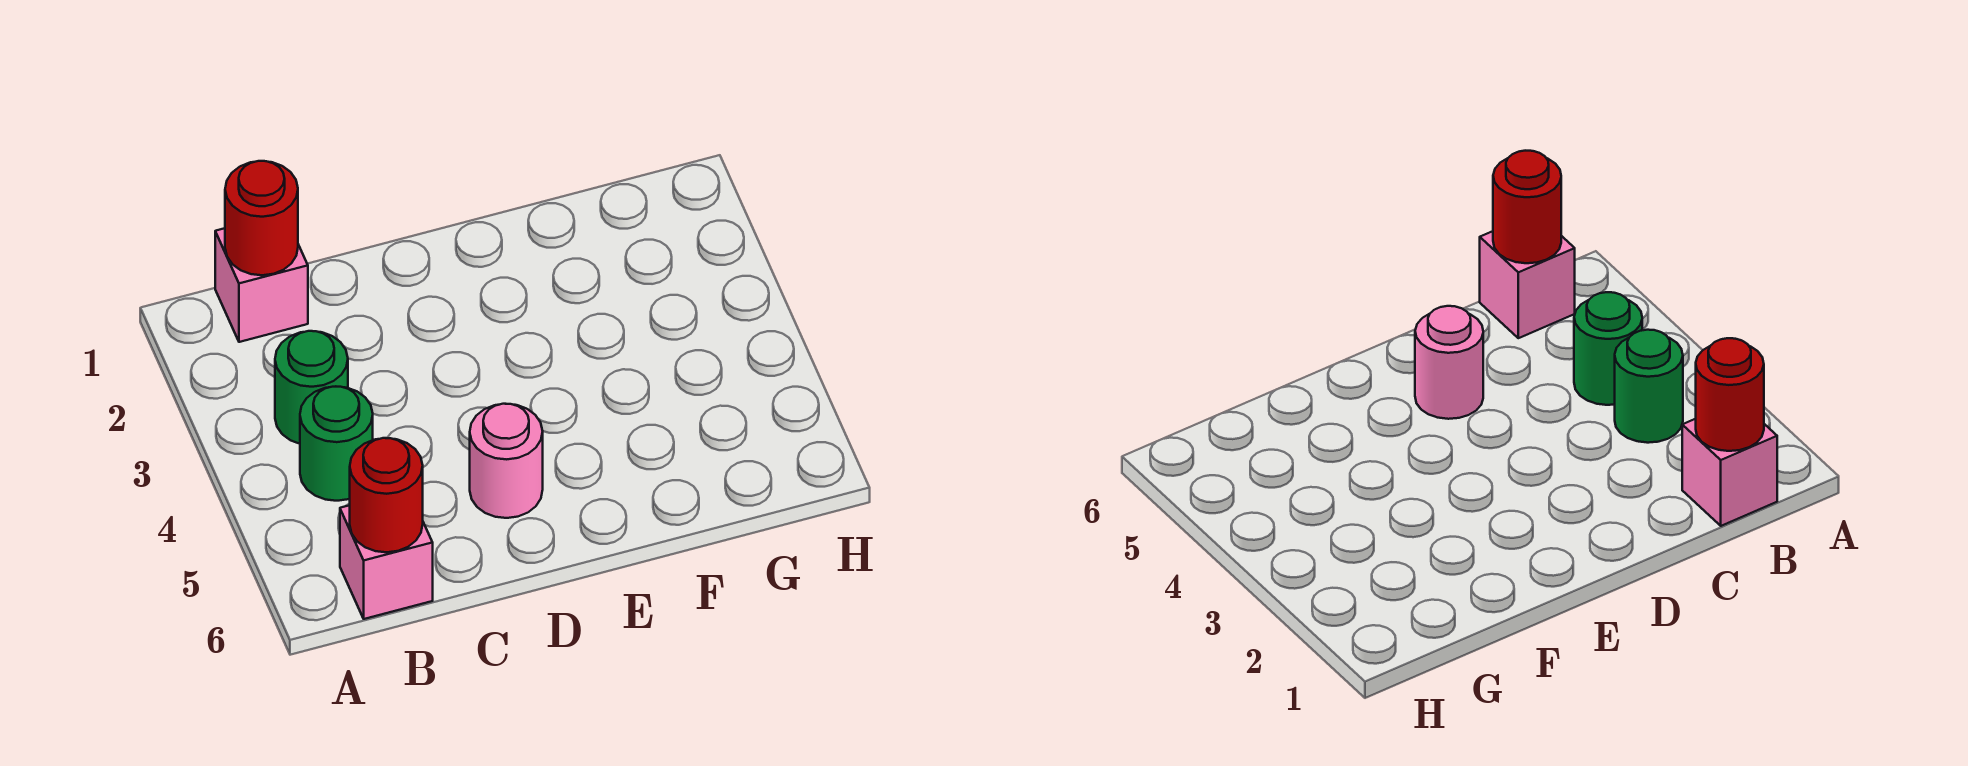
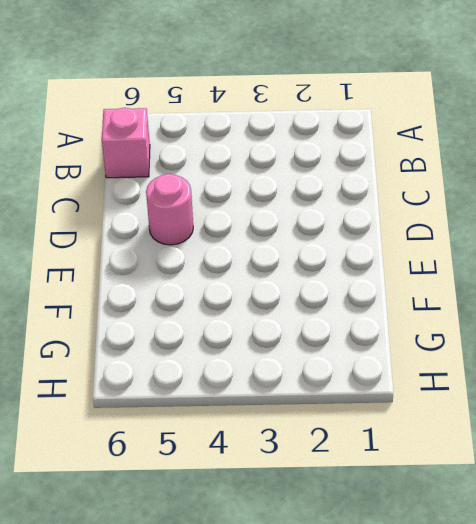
none -> pink 1x1 brick [215,228,308,342]
none -> green 1x1 round brick [275,331,348,444]

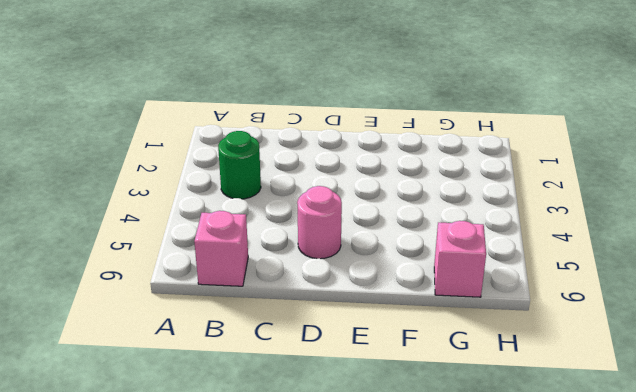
pink 1x1 brick [434,221,486,297] -> pink 1x1 brick moved to [215,228,308,342]
none -> green 1x1 round brick [300,387,373,501]
none -> red 1x1 round brick [225,161,298,275]

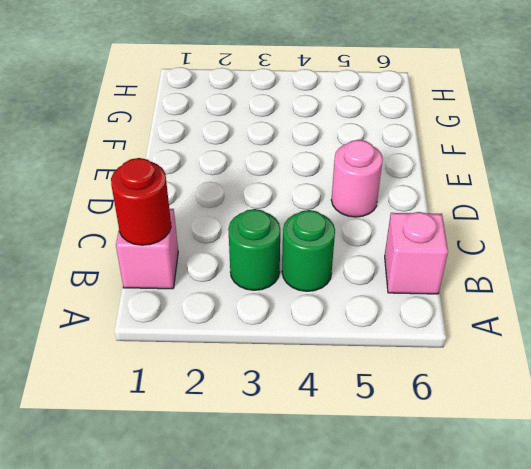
none -> red 1x1 round brick [350,438,423,552]

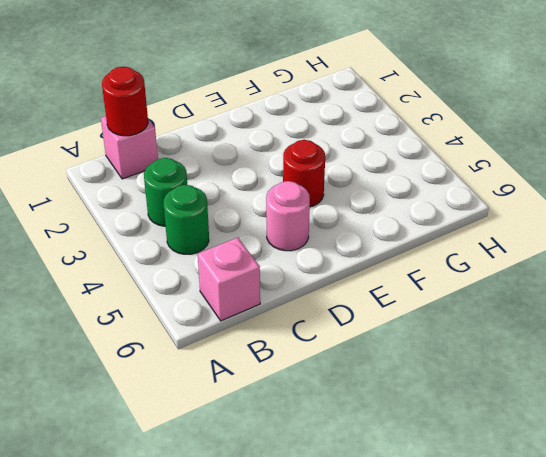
red 1x1 round brick [283,140,325,207] -> red 1x1 round brick moved to [350,438,423,552]

